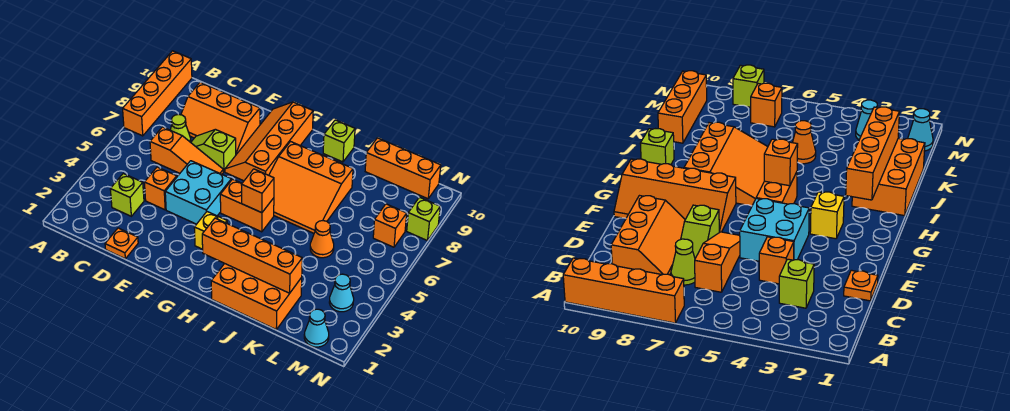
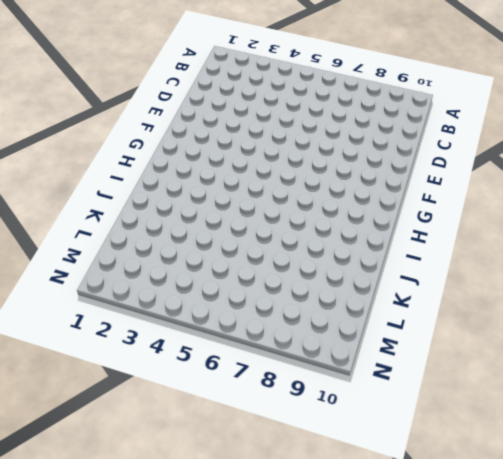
none -> orange 1x4 brick [123,51,192,136]
none -> lime 1x1 brick [110,174,144,216]
none -> orange 1x3 slope [150,127,223,174]

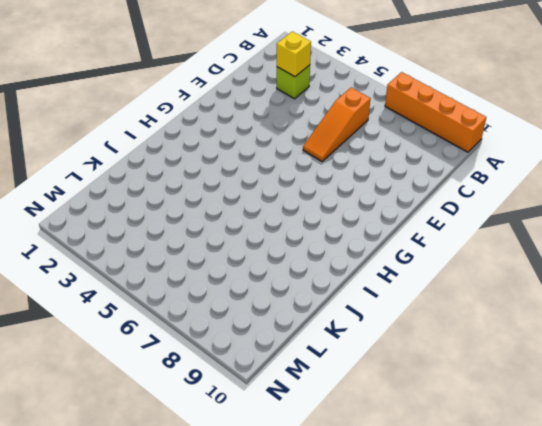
yellow 1x1 brick [277,31,311,77] -> yellow 1x1 brick moved to [194,212,227,249]
none -> lime 1x1 cone [170,114,191,142]
none -> orange 2x3 slope [181,82,260,154]
none -> orange 1x1 plate [105,228,138,259]

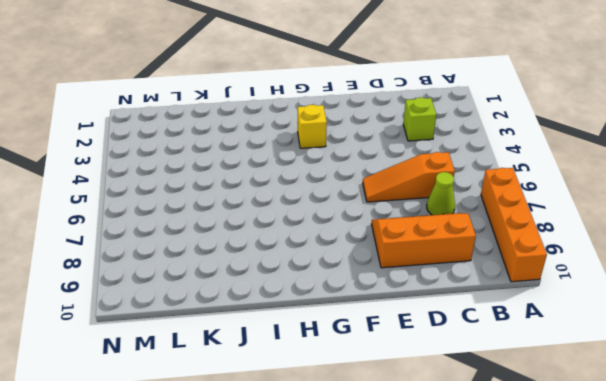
none -> orange 1x1 plate [105,228,138,259]
none -> orange 1x1 brick [144,167,177,210]
none -> lime 1x2 slope [191,129,236,172]

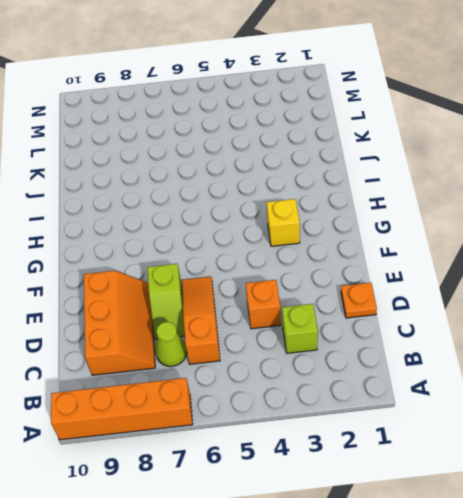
none -> cyan 2x2 brick [165,161,231,224]
none -> orange 2x4 slope [225,102,313,181]
none -> orange 1x2 brick [220,179,274,232]

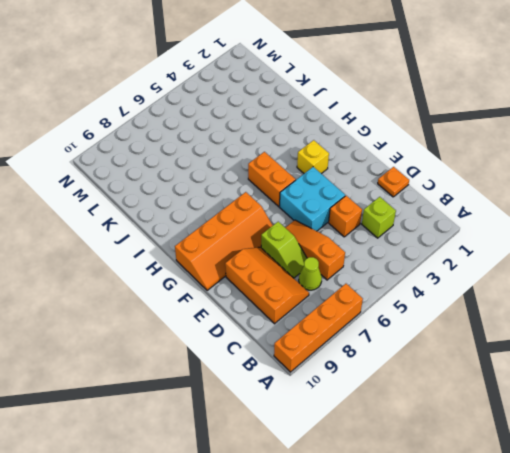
none -> orange 3x3 slope [269,142,353,233]
none -> orange 2x3 brick [211,264,302,329]
none -> lime 1x1 brick [323,120,355,162]

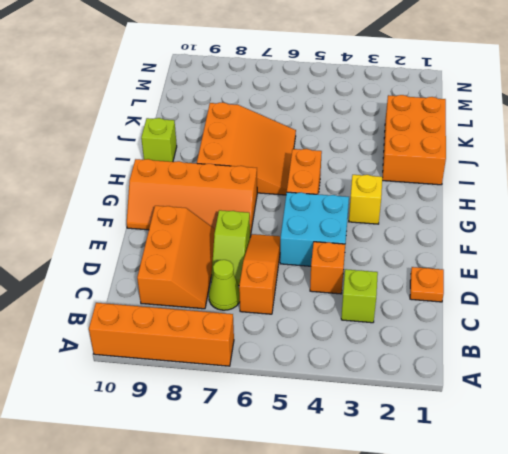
none -> orange 1x1 cone [310,221,334,258]
none -> orange 1x3 brick [365,138,441,199]
none -> cyan 1x1 cone [304,309,329,347]

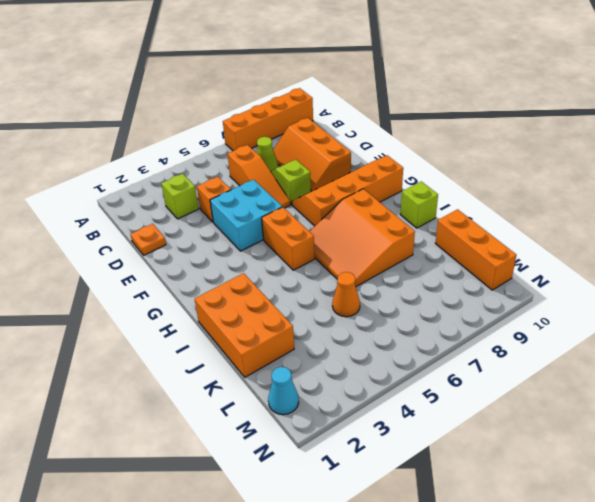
none -> yellow 1x1 brick [194,212,227,249]
none -> cyan 1x1 cone [329,274,354,312]
none -> orange 1x1 brick [373,204,407,247]

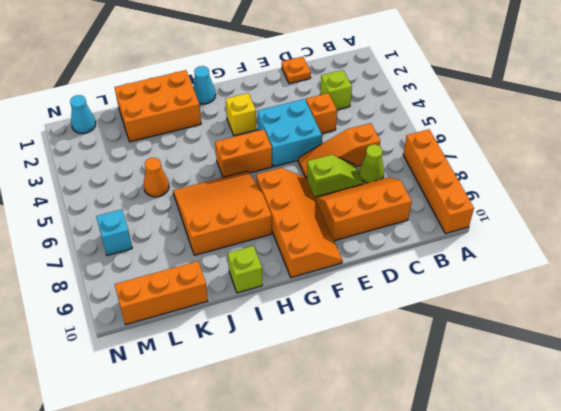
cyan 1x1 cone [193,66,216,104] -> cyan 1x1 cone moved to [329,274,354,312]
cyan 1x1 brick [96,209,132,255] -> orange 1x1 brick [373,204,407,247]
none -> lime 1x1 brick [407,197,440,241]
none -> orange 1x4 brick [202,218,302,293]
none -> orange 1x1 brick [241,169,274,213]

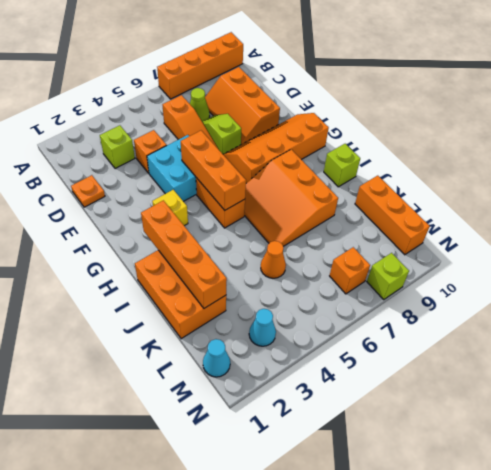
orange 1x3 brick [181,131,246,210] -> orange 1x1 brick [241,169,274,213]

